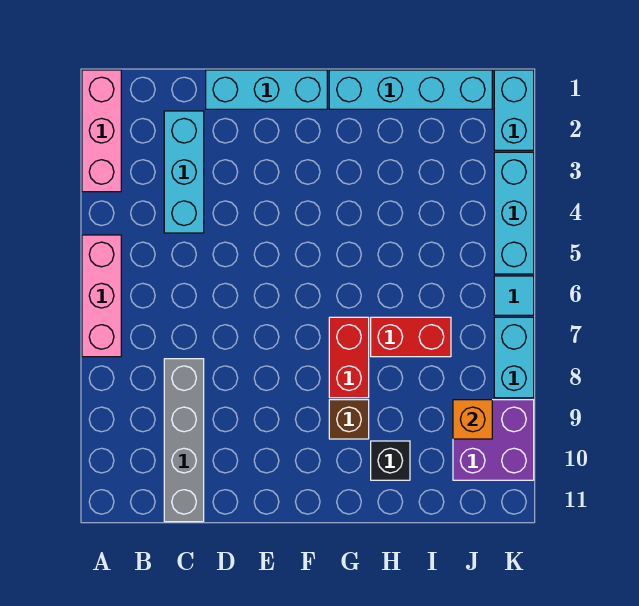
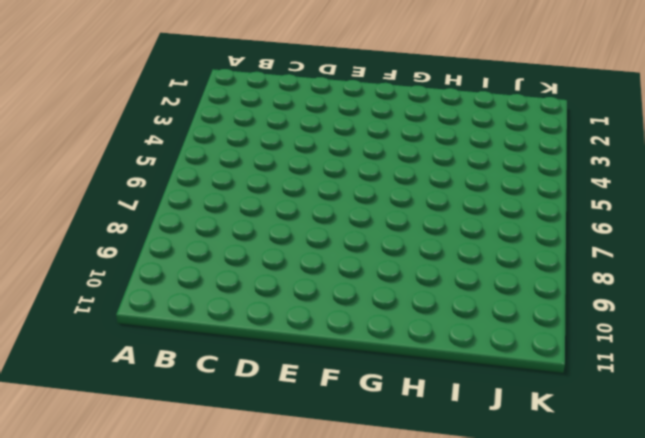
none -> pink 1x3 brick [82,70,121,192]
none -> pink 1x3 brick [82,235,121,357]
none -> cyan 1x3 brick [164,111,204,233]

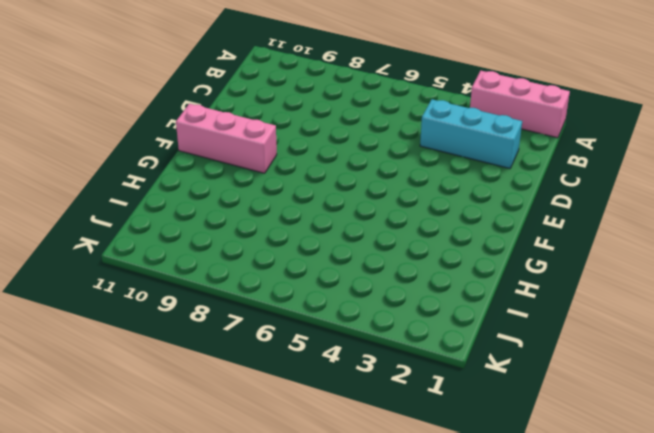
pink 1x3 brick [176,104,277,173] -> pink 1x3 brick moved to [82,235,121,357]
none -> grey 1x4 brick [164,359,204,522]
none -> cyan 1x3 brick [206,70,327,109]
none -> cyan 1x4 brick [329,70,492,109]

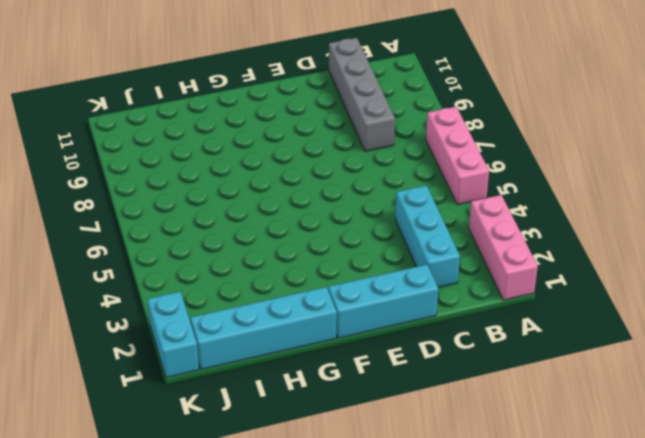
none -> red 1x2 brick [329,317,369,398]
none -> brown 1x1 brick [329,400,369,439]
none -> red 1x2 brick [371,317,451,357]

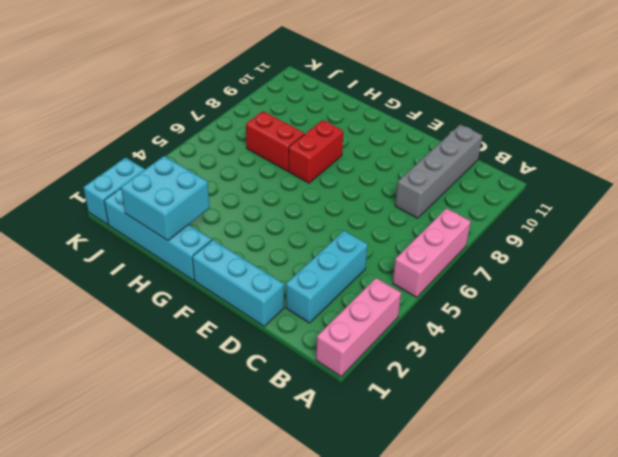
cyan 2x2 brick [121,156,210,241] -> none
none -> brown 1x1 brick [329,400,369,439]
none -> black 1x1 brick [371,441,410,480]
none -> purple 2x2 brick [453,400,534,480]

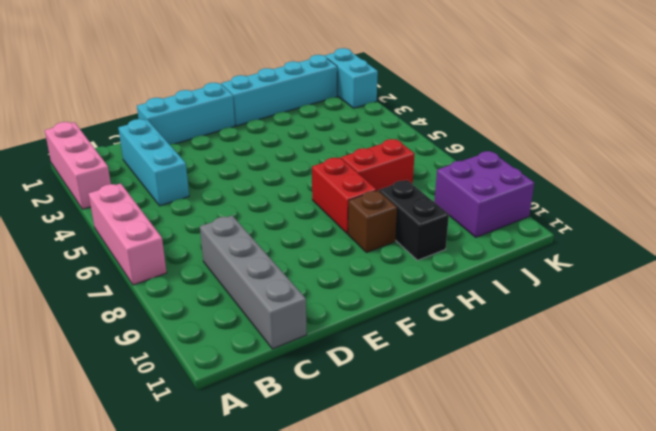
black 1x2 brick [379,180,449,260] -> black 1x1 brick [371,441,410,480]
none -> cyan 1x3 brick [494,152,534,274]
none -> cyan 1x1 tile [494,276,534,315]
none -> cyan 1x2 brick [494,317,534,398]

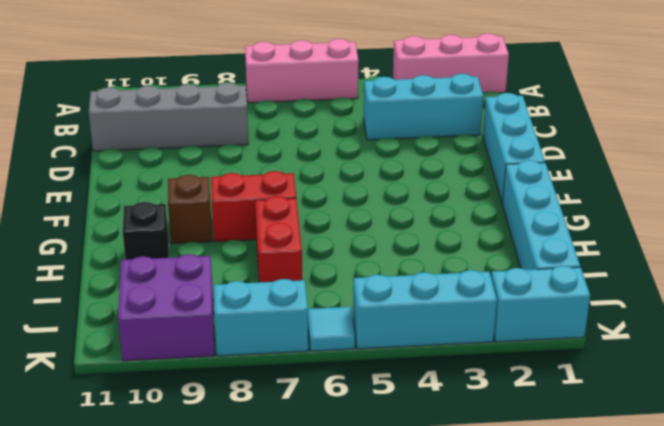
none -> orange 1x1 brick [453,400,492,439]

